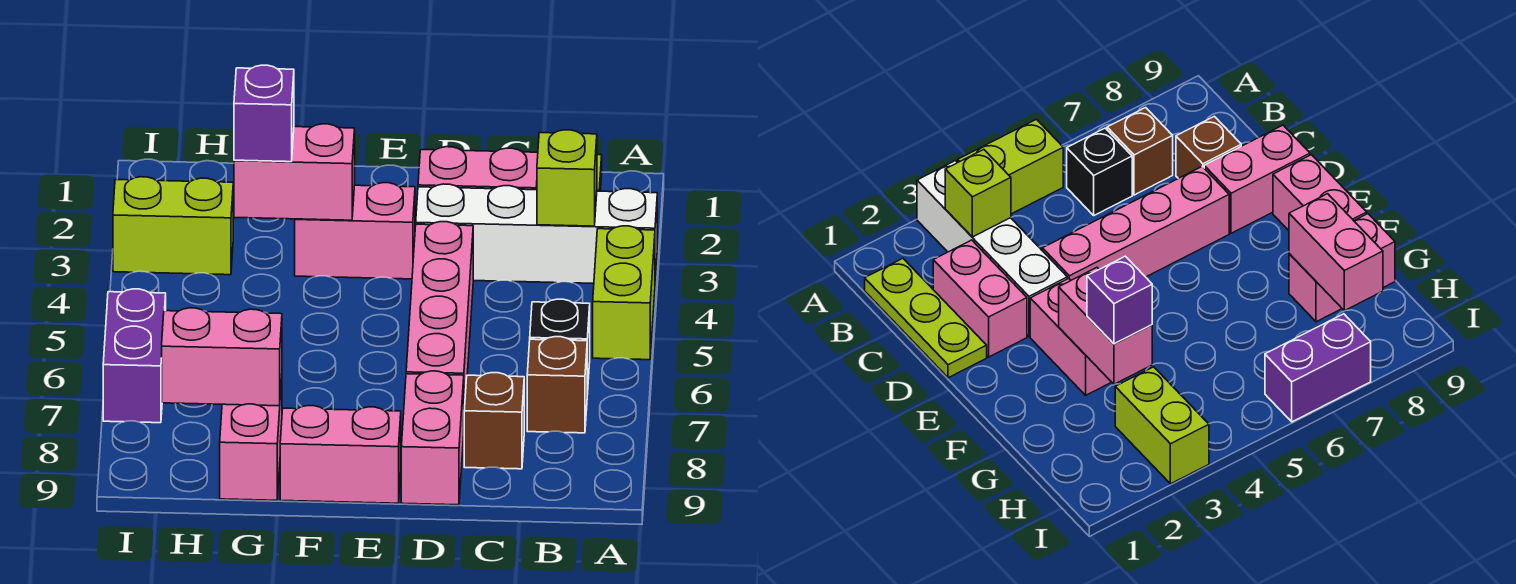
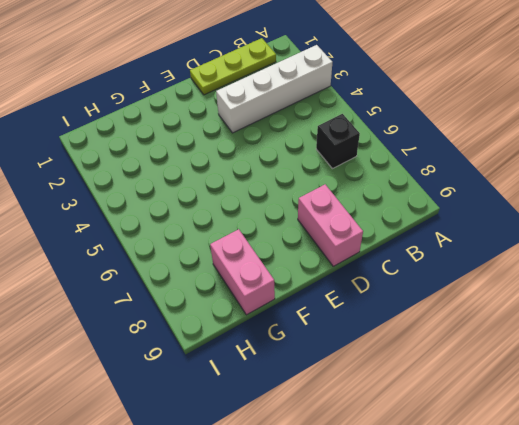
none -> lime 1x2 brick [593,226,655,360]
none -> brown 1x1 brick [527,337,587,433]
none -> pink 1x2 brick [418,147,538,190]

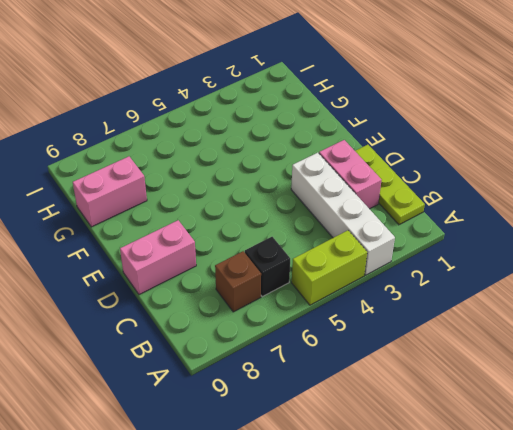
none -> brown 1x1 brick [464,373,524,469]
none -> pink 1x4 brick [406,222,473,410]
none -> pink 1x2 brick [295,183,415,279]

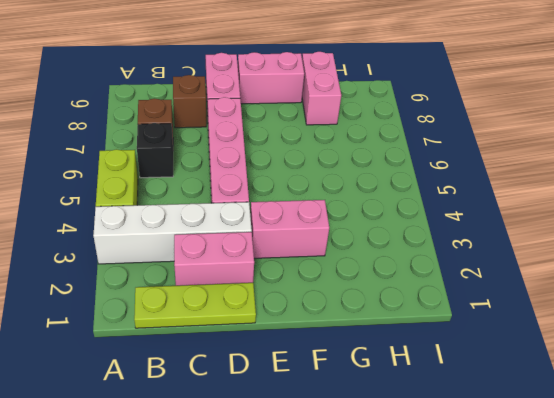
none -> lime 1x2 brick [113,177,233,275]
none -> purple 1x2 brick [103,289,166,423]
none -> lime 1x1 brick [537,130,597,226]

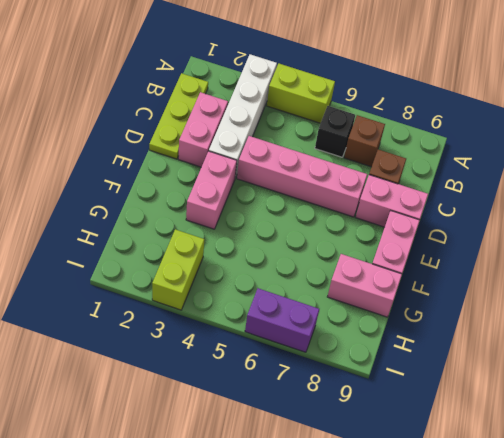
none -> lime 1x1 brick [537,130,597,226]
none -> pink 1x2 brick [234,124,355,220]
none -> pink 1x2 brick [162,308,282,406]

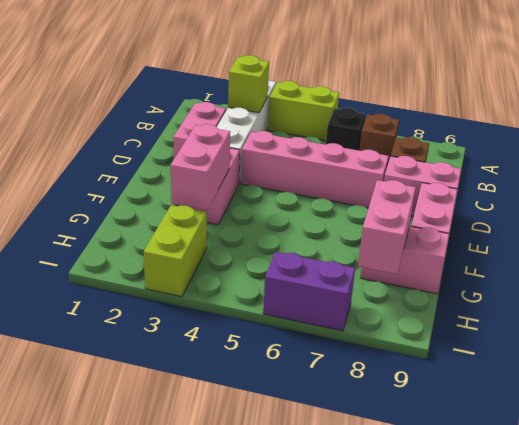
none -> lime 1x3 plate [865,258,987,378]
none -> purple 1x1 brick [234,65,294,162]

